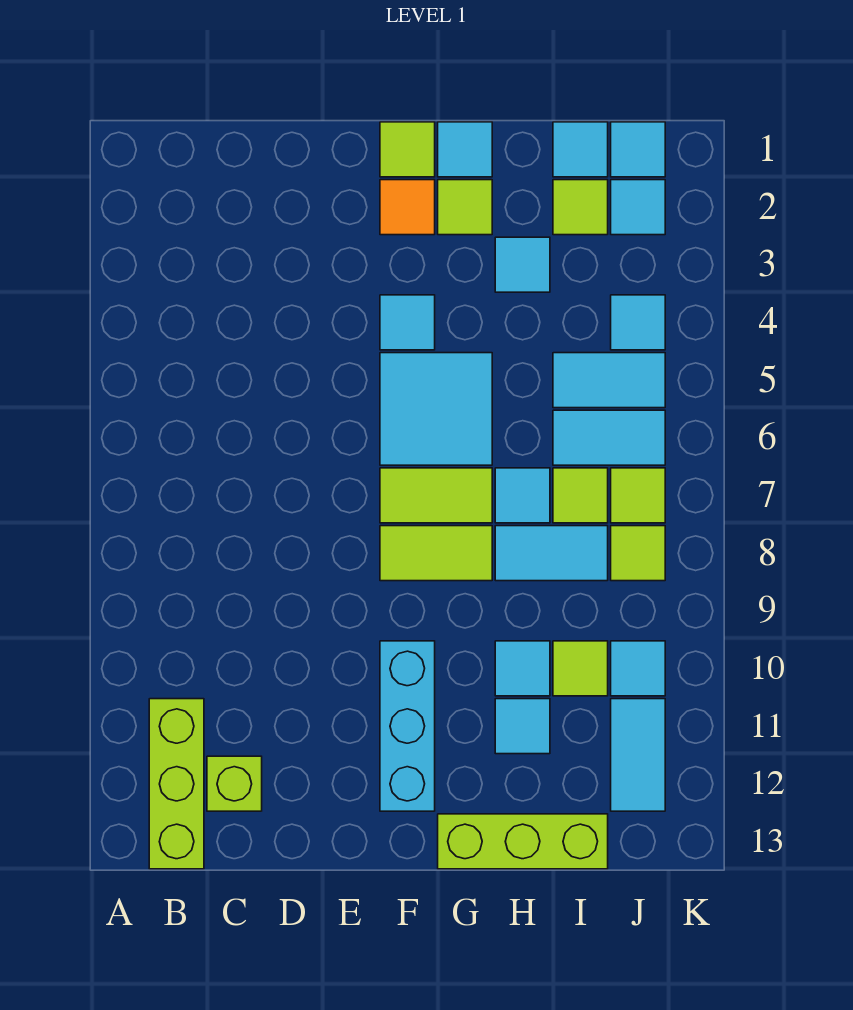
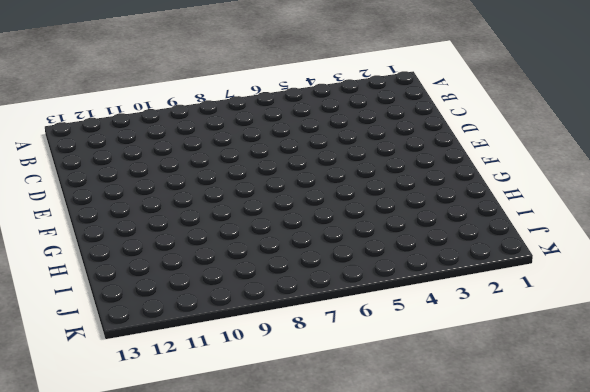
none -> lime 1x3 brick [149,699,204,869]
none -> lime 1x1 brick [207,756,262,811]
none -> lime 1x1 tile [380,122,435,177]
none -> orange 1x1 tile [380,180,435,235]

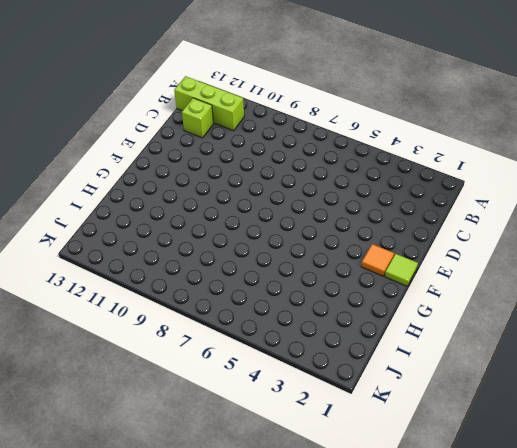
none -> cyan 1x1 tile [380,295,435,350]
none -> cyan 2x2 tile [380,353,492,465]
none -> lime 1x2 tile [380,468,492,523]
none -> lime 1x2 tile [380,526,492,581]

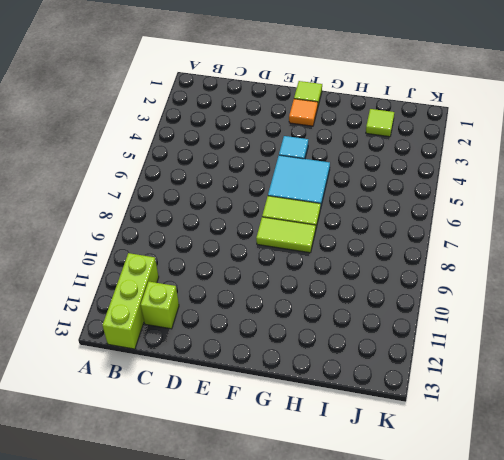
none -> cyan 1x3 brick [380,641,435,811]
none -> cyan 1x1 tile [438,122,492,177]
none -> lime 1x1 tile [438,180,492,235]
none -> lime 1x3 brick [438,814,608,869]

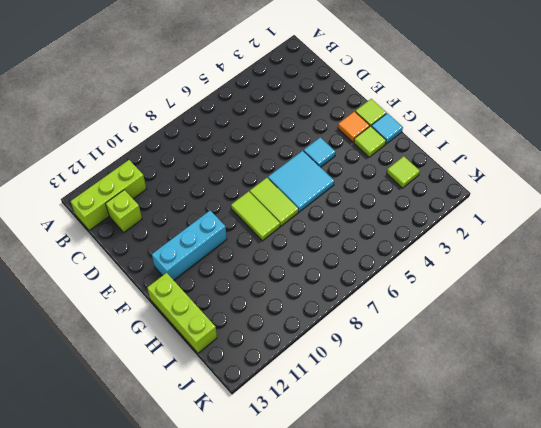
none -> cyan 1x1 tile [495,237,550,292]
none -> cyan 1x1 tile [495,468,550,523]
none -> cyan 1x2 tile [495,526,608,581]
none -> cyan 1x1 tile [495,641,550,696]

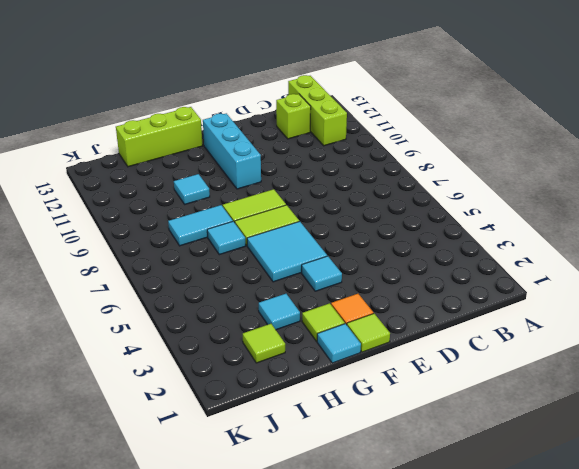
none -> cyan 1x1 tile [495,699,550,754]
none -> cyan 1x1 tile [553,122,608,177]
none -> cyan 1x2 tile [553,353,665,408]
none -> cyan 1x2 tile [553,410,665,465]

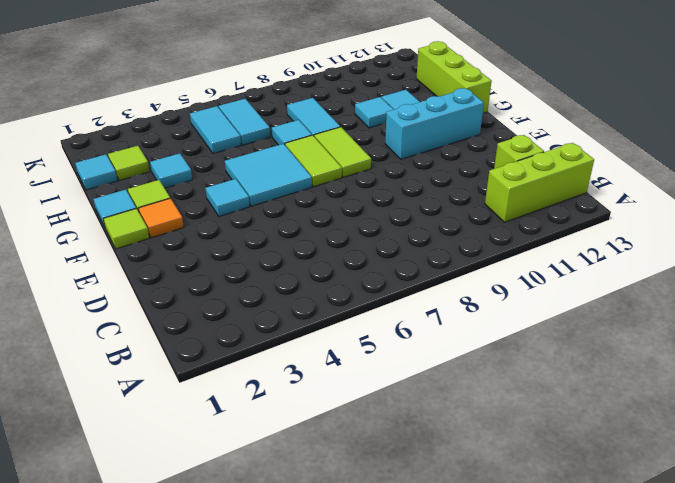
none -> lime 1x1 tile [553,468,608,523]
none -> lime 1x1 tile [553,641,608,696]
none -> cyan 1x1 tile [611,122,665,177]
none -> cyan 1x1 tile [611,180,665,235]

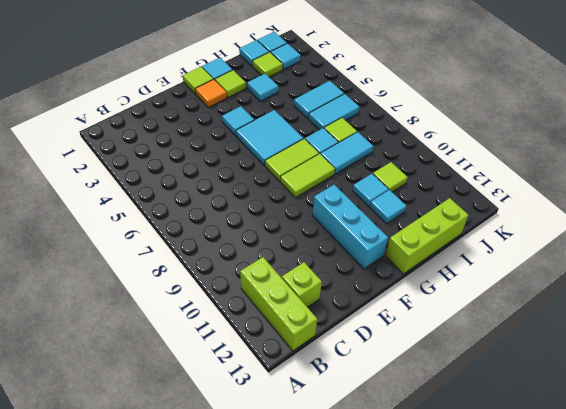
none -> cyan 1x1 tile [611,295,665,350]
none -> lime 1x1 tile [611,468,665,523]
none -> lime 1x1 tile [611,526,665,581]
none -> cyan 1x1 tile [611,641,665,696]

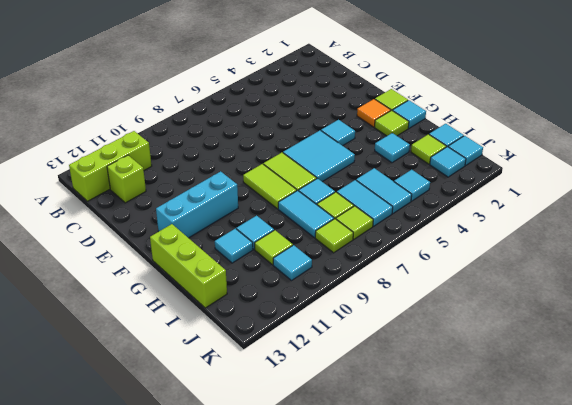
none -> cyan 1x2 tile [611,699,665,811]

